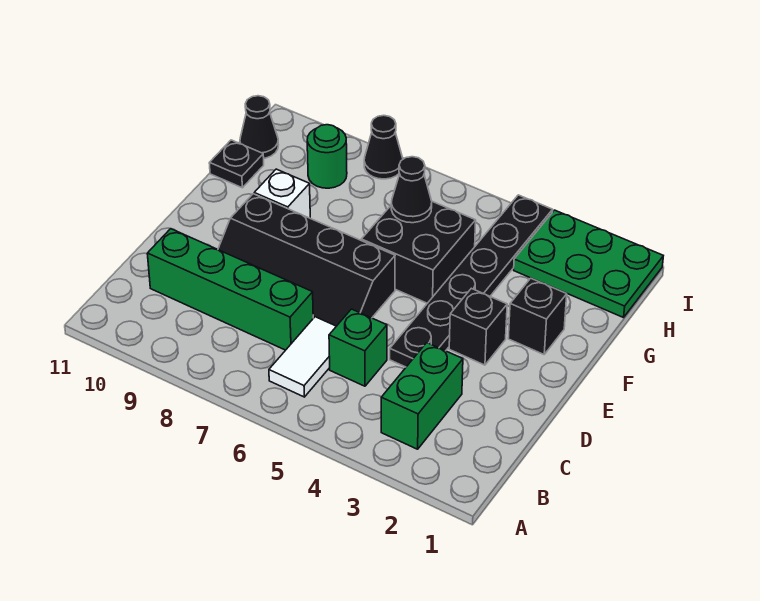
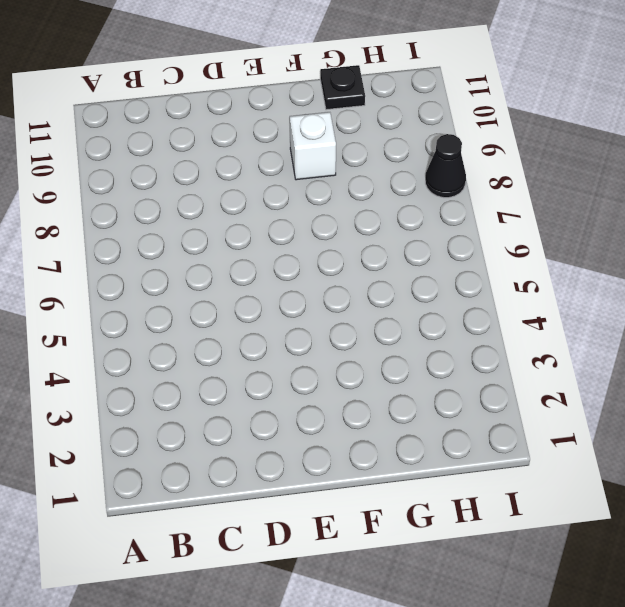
none -> green 1x2 brick [381,343,463,449]
none -> white 1x2 tile [269,317,336,397]
none -> green 1x1 brick [329,309,387,386]

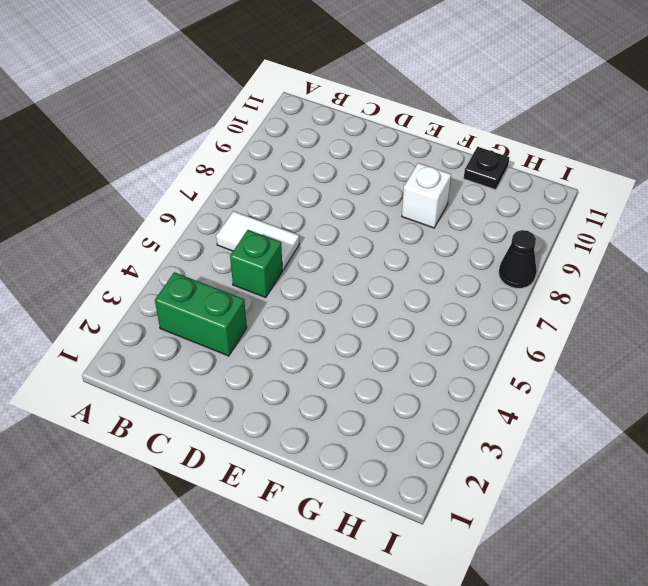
none -> green 1x4 brick [147,229,313,350]
none -> black 1x6 plate [390,195,553,367]
none -> black 2x4 slope [218,194,395,326]

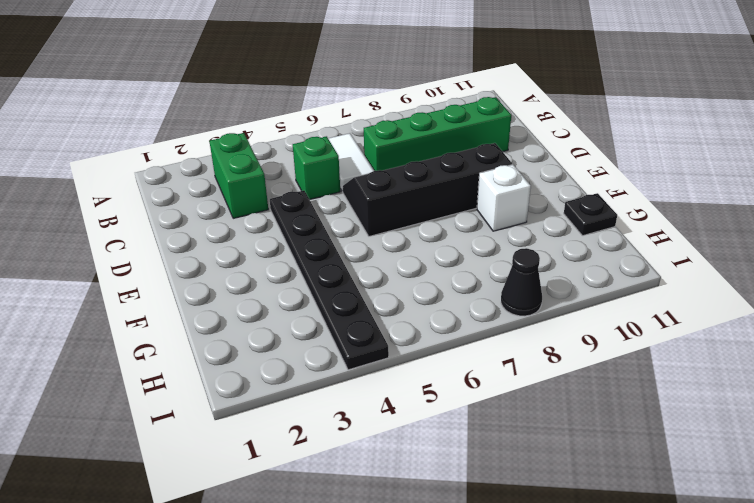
none -> black 1x1 brick [449,288,507,365]
none -> black 1x1 brick [508,278,567,354]
none -> black 2x2 brick [361,202,476,303]

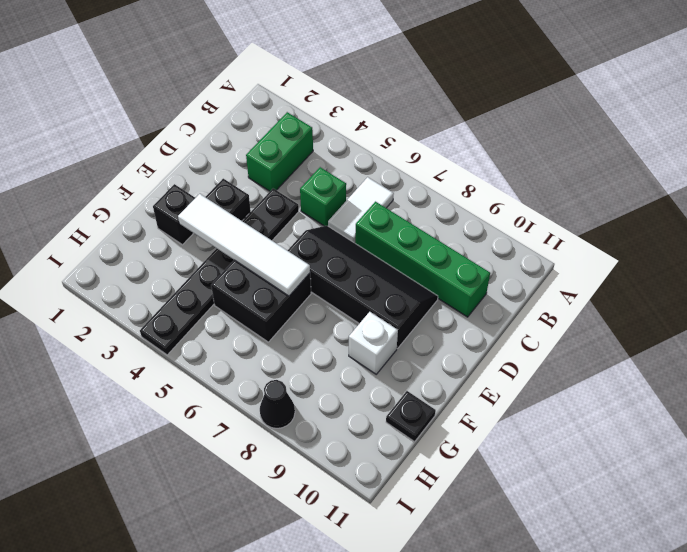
white 1x4 tile [178,194,310,296] -> none
none -> green 2x3 plate [514,210,663,318]
none -> green 1x1 round brick [307,125,347,188]
none -> black 1x1 cone [240,96,278,158]

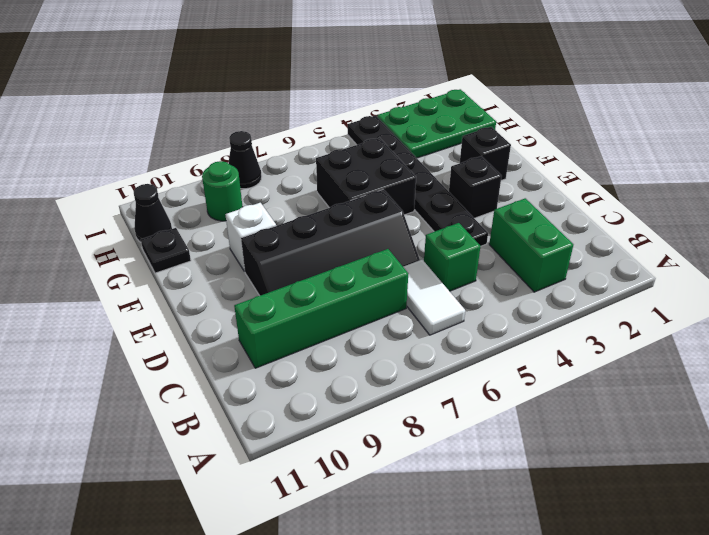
none -> black 1x1 cone [391,157,432,223]

